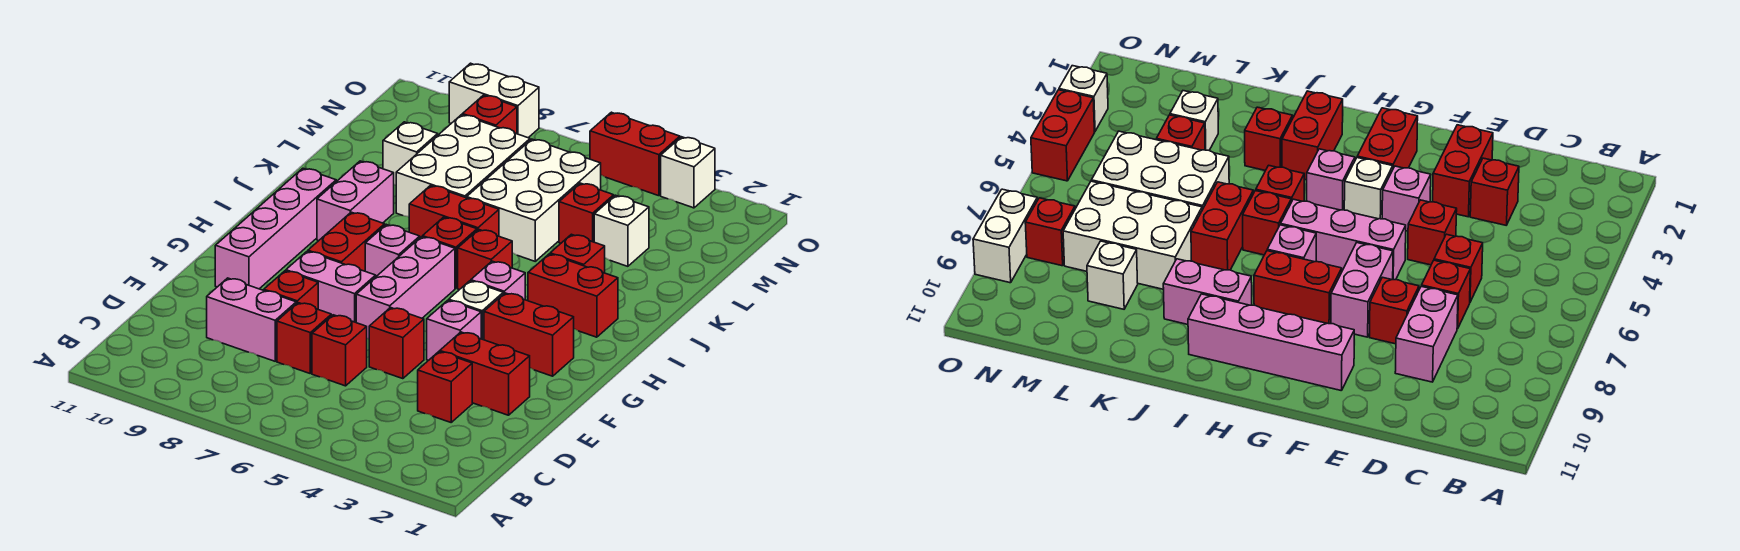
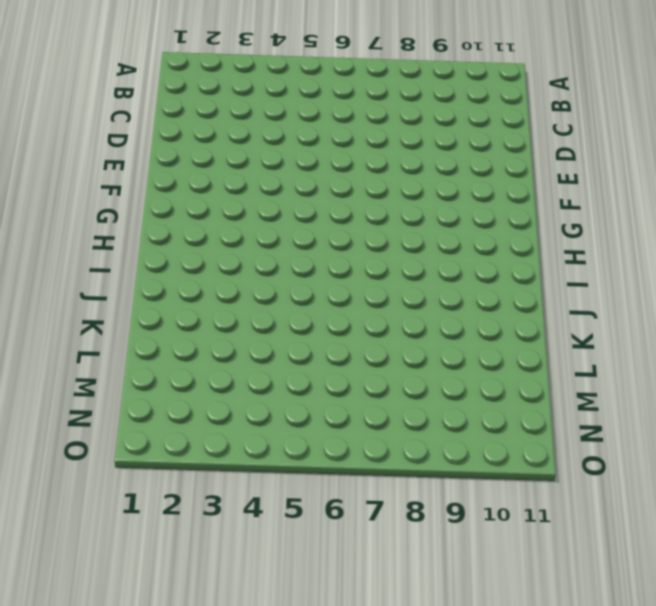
none -> red 1x1 brick [418,352,472,422]
none -> red 1x1 brick [312,315,367,386]
none -> red 1x1 brick [277,303,331,373]
none -> pink 1x2 brick [207,278,296,361]

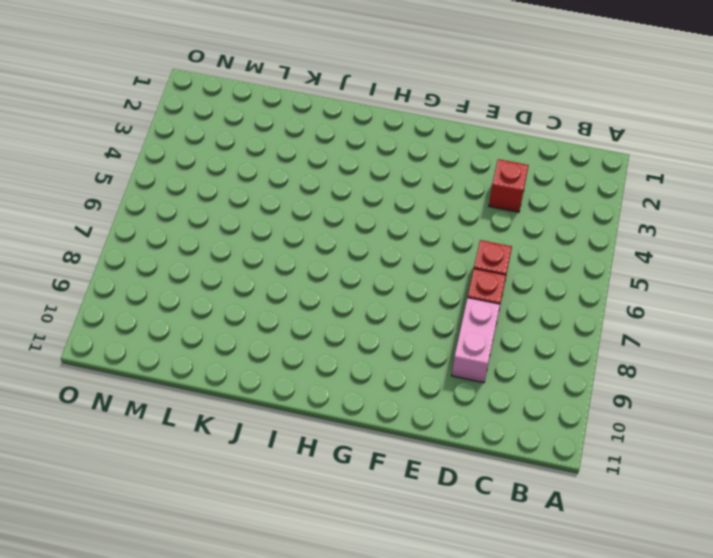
none -> red 1x2 brick [440,332,530,415]
none -> red 1x1 brick [369,308,424,379]
none -> red 1x1 brick [264,271,318,309]
none -> pink 1x1 brick [427,300,481,360]

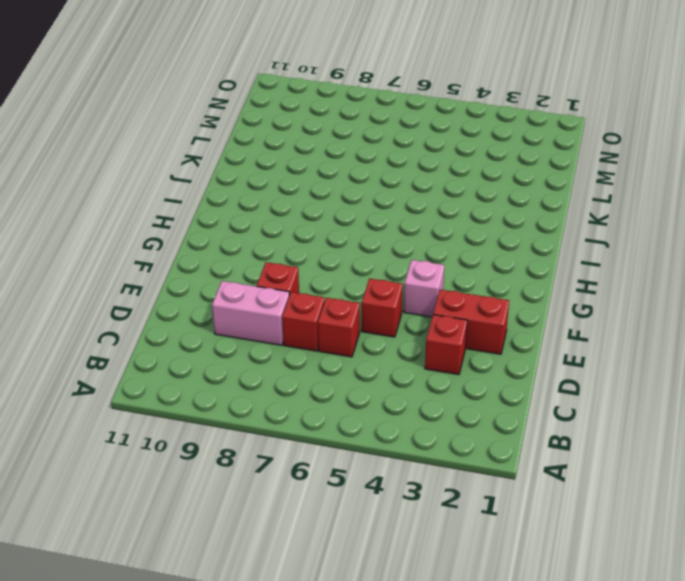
none -> pink 1x3 brick [356,237,455,339]
none -> pink 1x2 brick [286,251,376,322]
none -> pink 1x4 brick [215,168,336,289]
none -> red 1x2 brick [484,293,574,376]

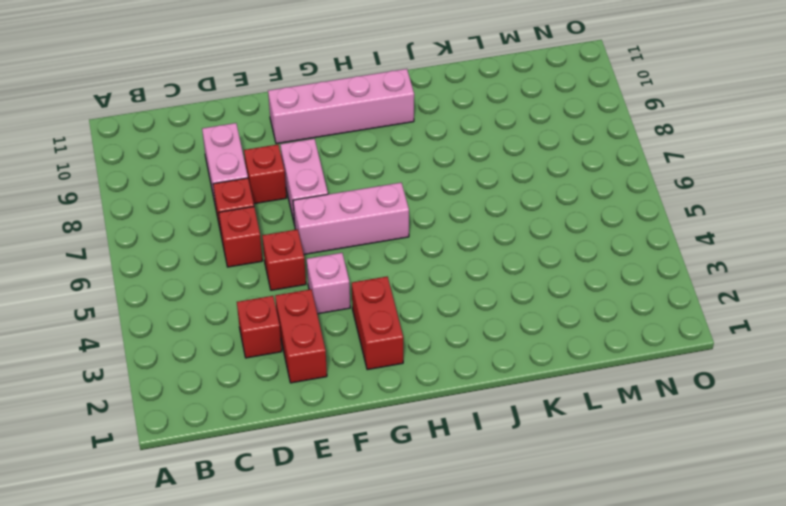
none -> white 1x1 brick [449,281,503,340]
none -> red 1x2 brick [308,212,385,271]
none -> pink 1x1 brick [471,261,525,300]
none -> pink 1x1 brick [365,224,420,276]

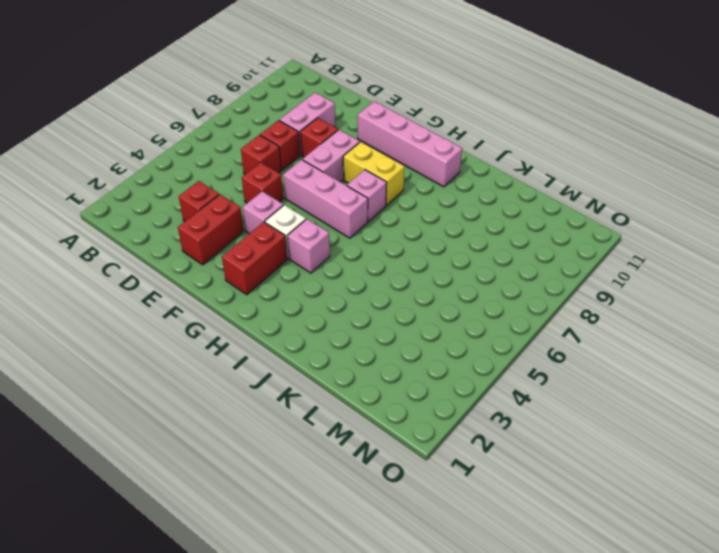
yellow 1x2 brick [343,142,405,205] -> red 1x2 brick [308,212,385,271]
none -> red 1x2 brick [528,254,618,337]
none -> red 1x1 brick [458,230,512,290]
none -> red 1x1 brick [423,217,477,288]
none -> pink 1x2 brick [317,161,394,241]

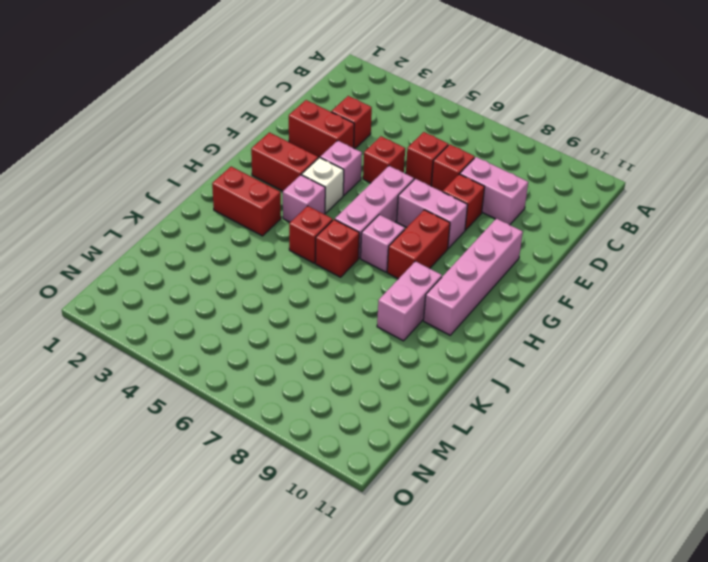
none -> red 1x1 brick [550,234,605,273]
none -> red 1x2 brick [409,186,499,237]
none -> white 2x3 brick [467,139,601,261]
none -> white 2x3 brick [396,115,530,217]

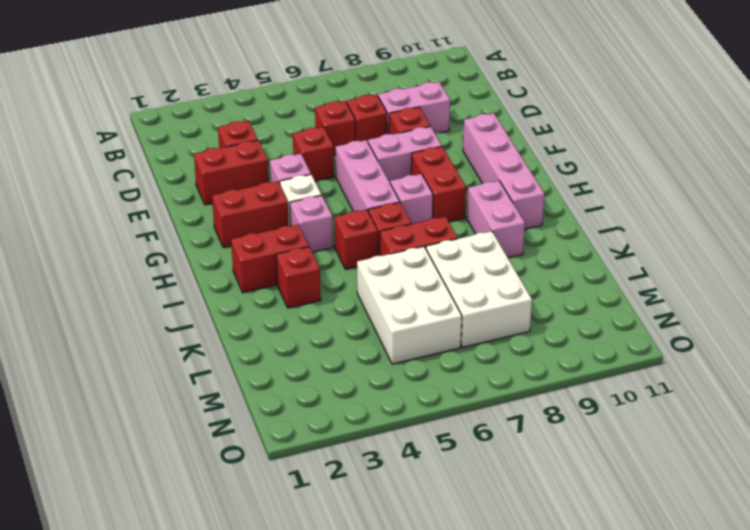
none -> white 1x1 brick [594,195,649,266]
none -> red 1x1 brick [559,183,614,243]
none -> white 1x1 brick [383,122,438,185]
none -> red 1x1 brick [462,95,517,134]

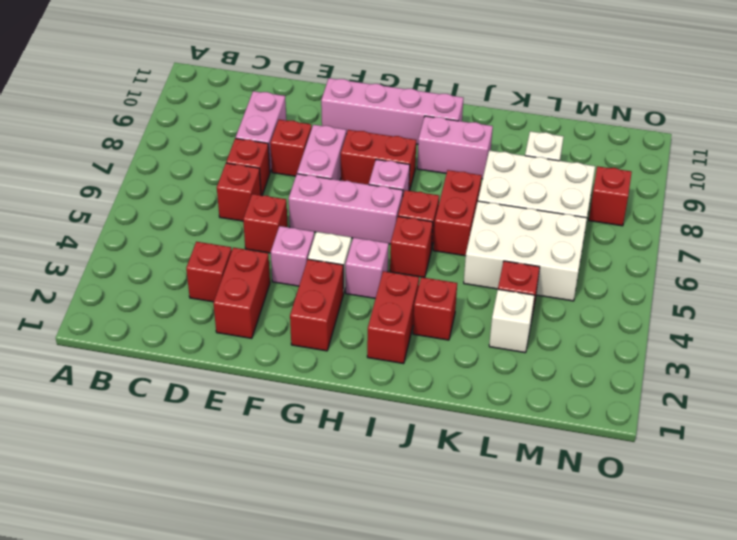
none -> white 1x1 brick [661,137,715,208]
none -> red 1x2 brick [590,112,680,196]
none -> white 1x2 brick [449,63,539,138]

